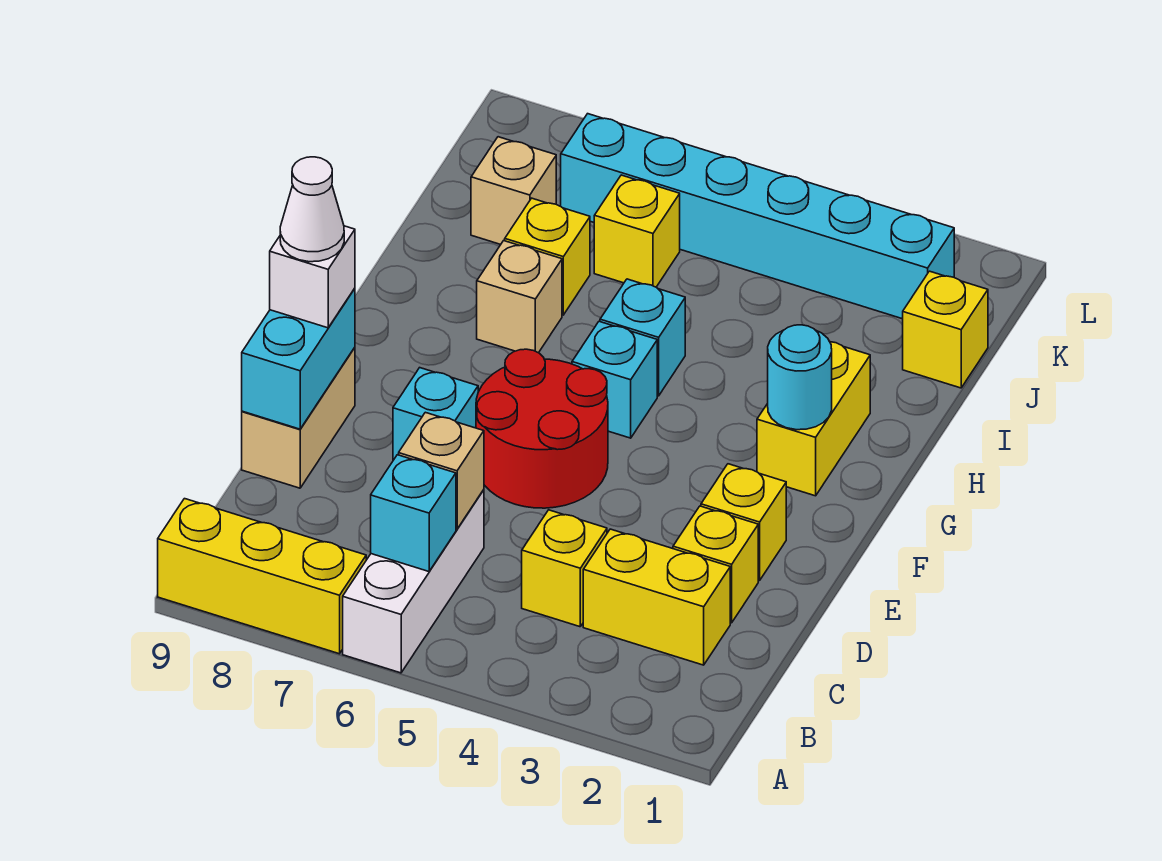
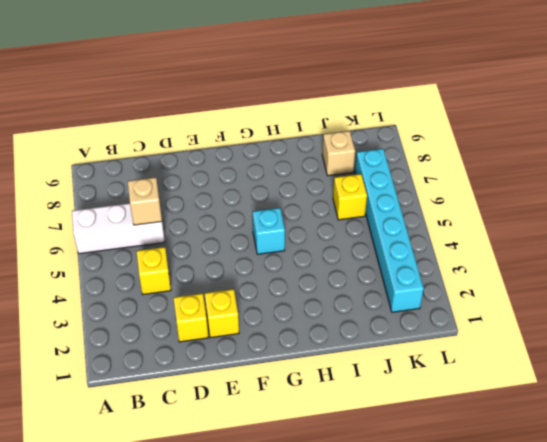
none -> yellow 1x3 brick [158,499,366,654]
none -> yellow 1x2 brick [583,529,730,665]
none -> tan 1x2 brick [242,348,355,488]

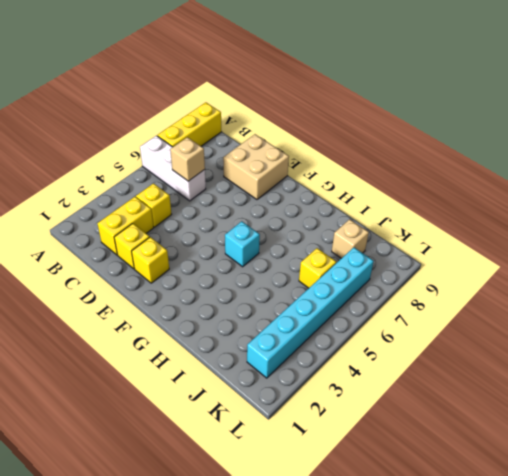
tan 2x2 brick [223,134,289,199] -> tan 1x2 brick [242,348,355,488]
none -> red 2x2 round brick [476,349,608,508]
none -> cyan 1x1 brick [393,368,478,460]
none -> yellow 1x2 brick [757,342,870,496]

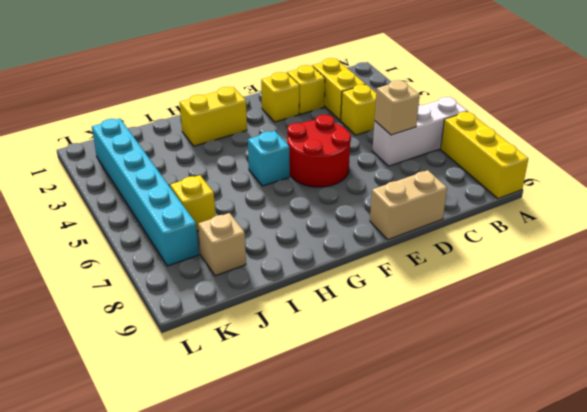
none -> cyan 1x1 brick [393,368,478,460]
none -> cyan 1x1 brick [600,279,685,396]
none -> tan 1x1 brick [477,241,562,353]

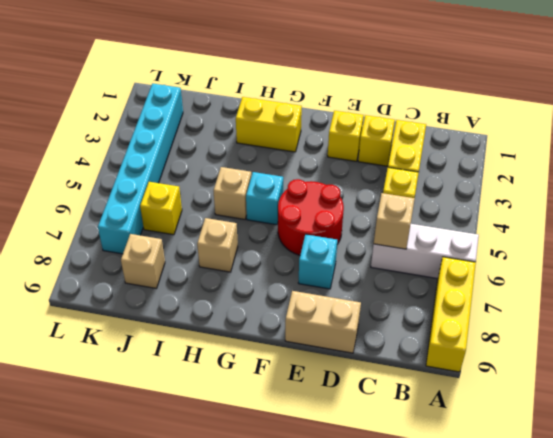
tan 1x1 brick [214,167,251,219] -> cyan 1x1 brick [600,279,685,396]
none -> yellow 1x1 brick [505,198,590,315]
none -> yellow 1x1 brick [903,271,988,388]
none -> cyan 1x1 brick [371,455,456,571]

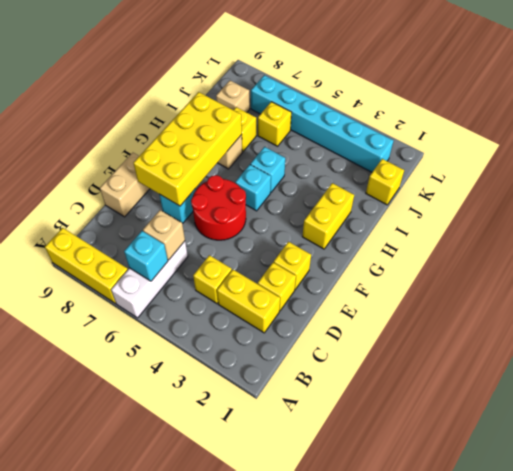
yellow 2x4 brick [133,92,242,206] -> none
none -> cyan 1x2 brick [242,288,355,429]
none -> cyan 1x1 round brick [768,325,832,430]
none -> white 1x1 brick [270,226,355,328]

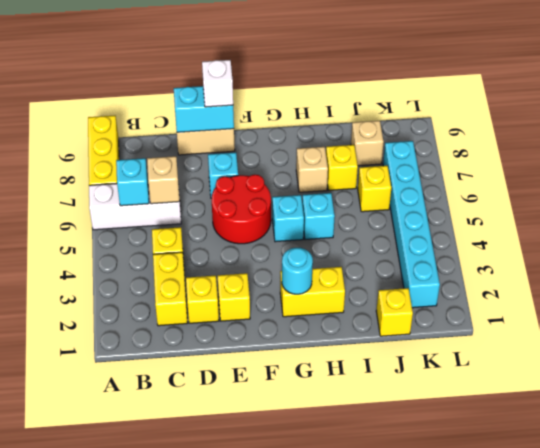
none -> white 1x1 cone [280,157,344,262]

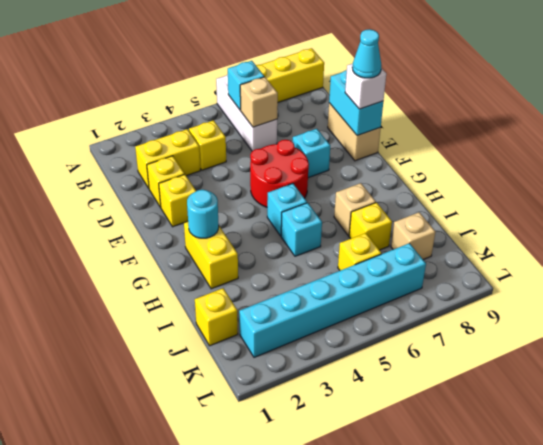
cyan 1x1 cone [352,29,381,78] -> white 1x1 cone [280,157,344,262]

